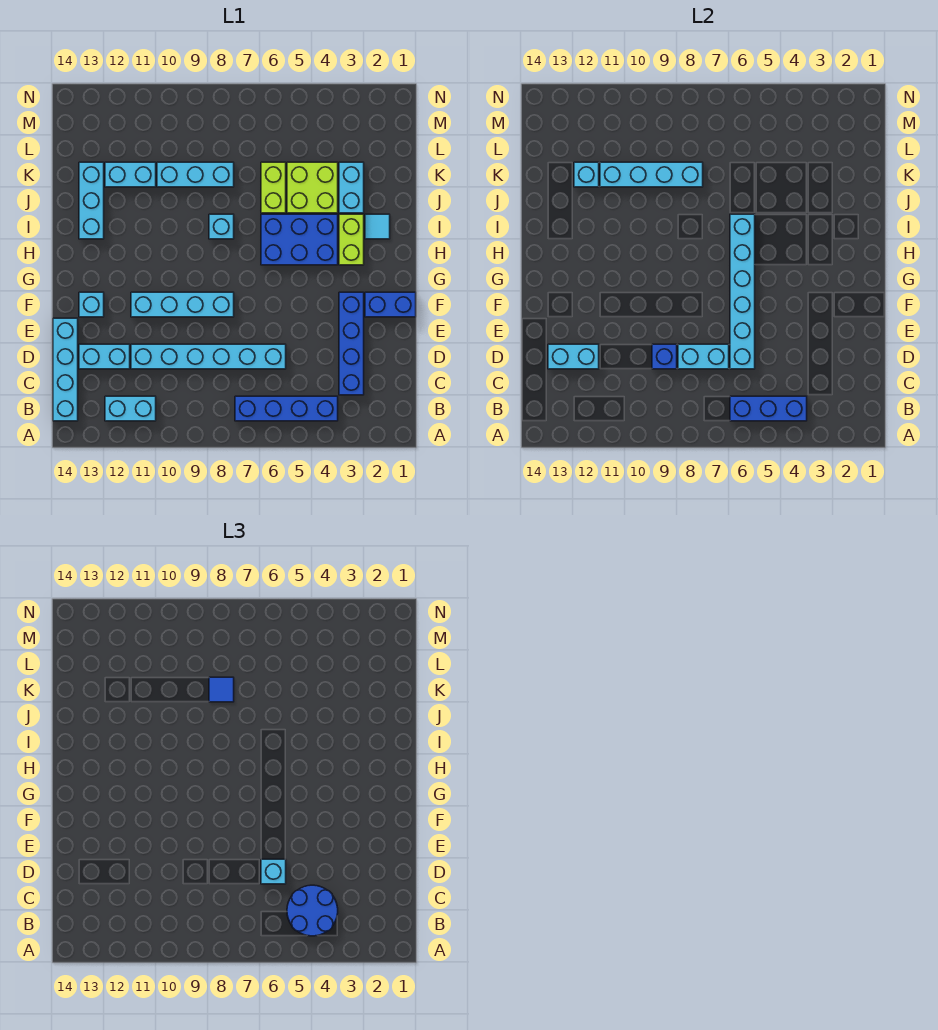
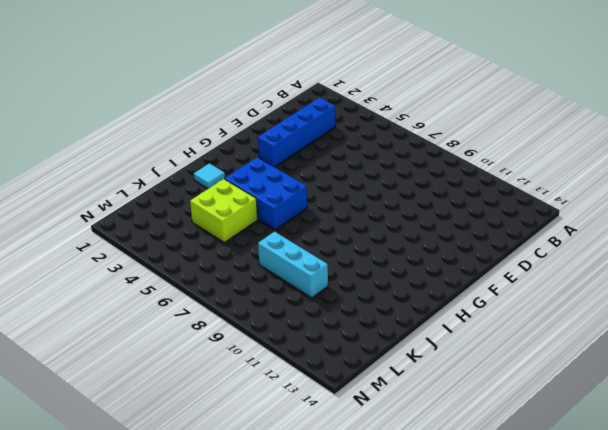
none -> blue 1x4 brick [235,396,338,421]
none -> cyan 1x2 brick [105,396,156,421]
none -> cyan 1x4 brick [53,318,78,421]

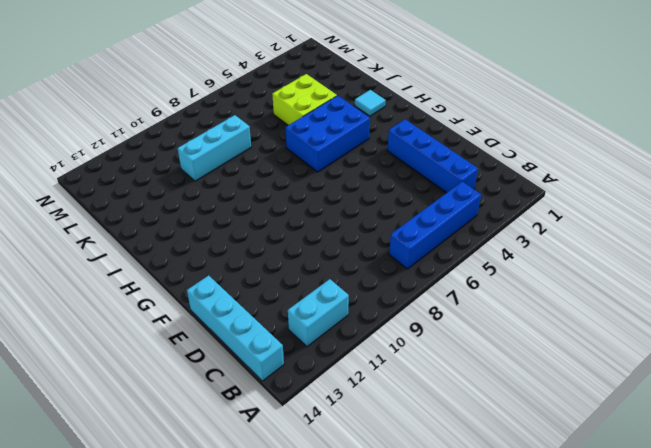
none -> cyan 1x6 brick [131,344,286,369]
none -> cyan 1x2 brick [79,344,130,369]
none -> blue 1x2 brick [365,292,416,317]

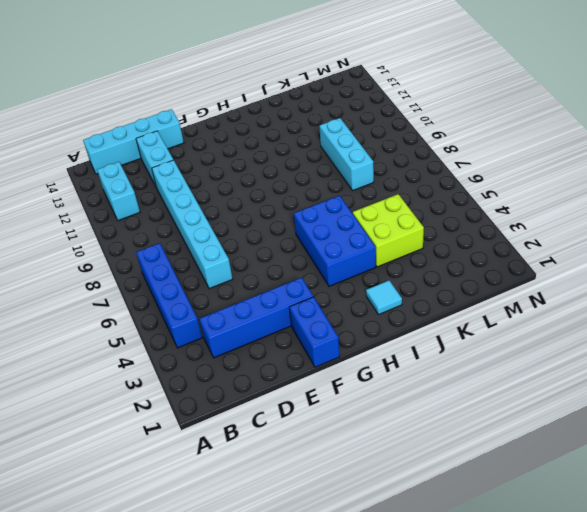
none -> cyan 1x4 brick [131,292,234,317]
none -> cyan 1x1 brick [79,292,104,317]
none -> lime 1x2 brick [339,214,364,265]

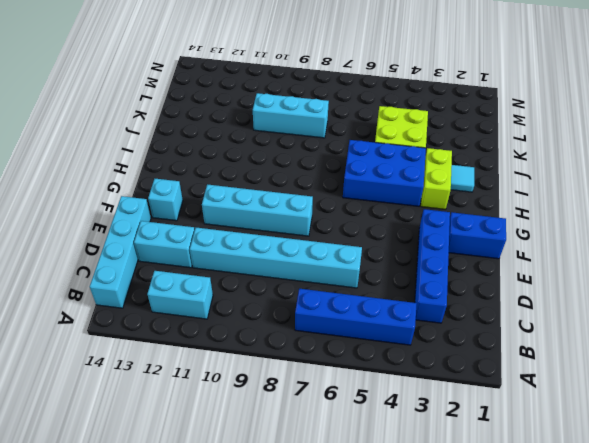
none -> cyan 1x1 brick [209,214,234,239]
none -> cyan 1x3 brick [79,162,104,239]
none -> cyan 1x2 brick [339,162,364,213]

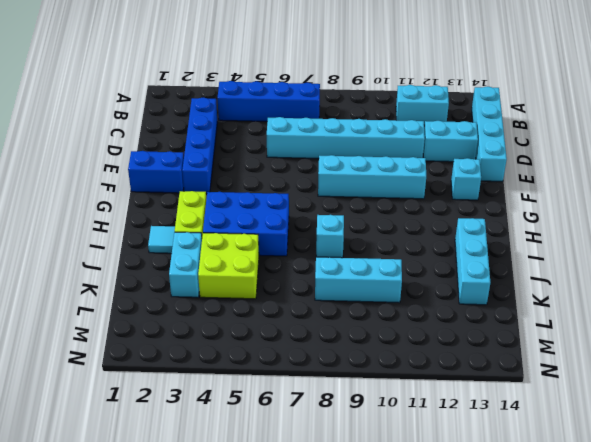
none -> lime 1x2 brick [261,162,286,213]
none -> cyan 1x2 brick [105,162,156,187]
none -> blue 1x3 brick [730,396,807,421]

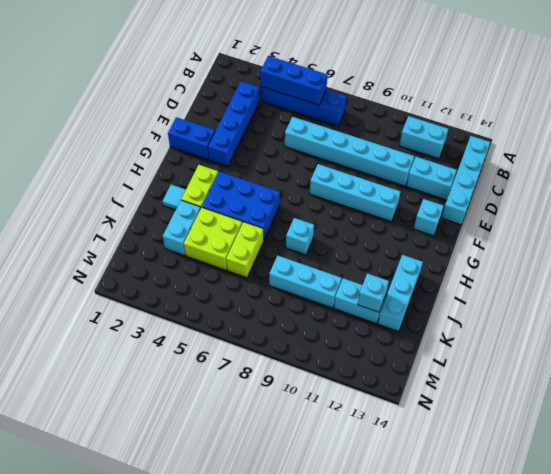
none -> cyan 1x6 brick [730,214,755,369]
none -> cyan 1x2 brick [678,344,729,369]
none -> blue 1x1 brick [652,344,677,369]

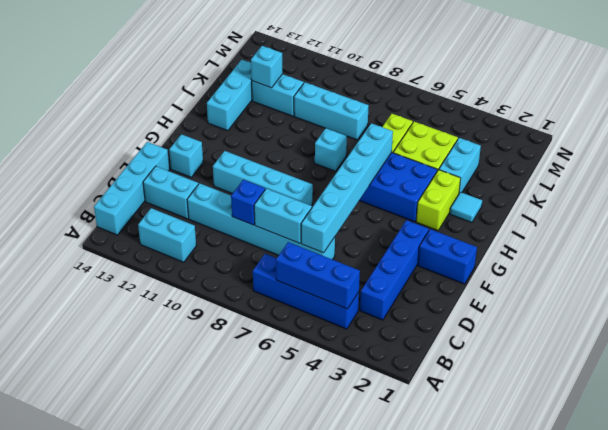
none -> cyan 1x2 brick [548,344,599,369]
none -> cyan 1x4 brick [600,162,703,187]
none -> blue 2x2 round brick [287,885,338,936]

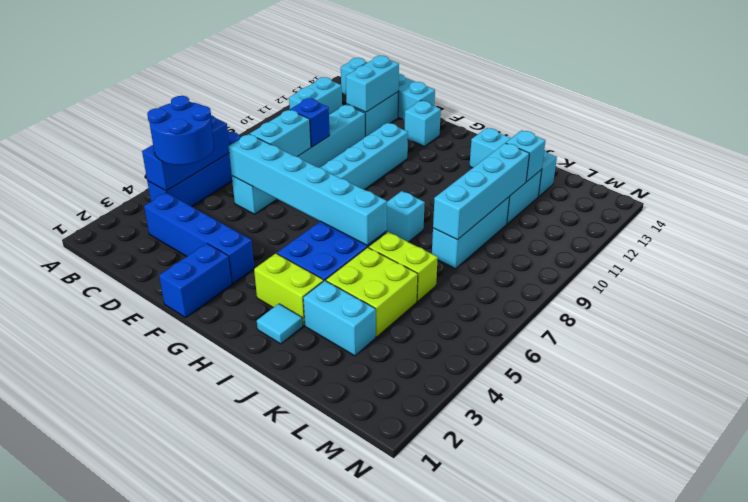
none -> cyan 1x1 brick [261,859,286,884]
none -> blue 1x1 tile [209,677,234,702]

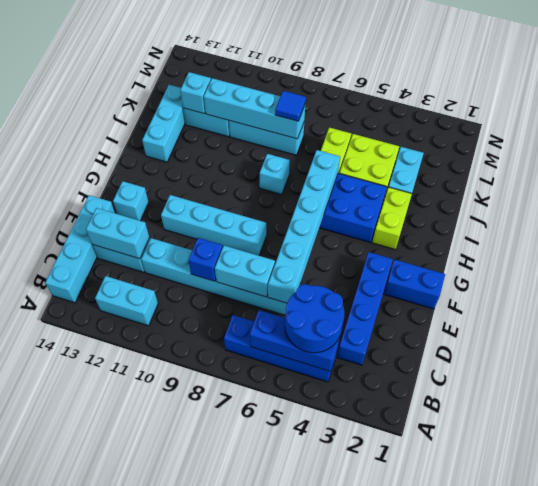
none -> cyan 1x1 tile [365,214,390,239]
none -> cyan 1x1 brick [261,859,286,884]

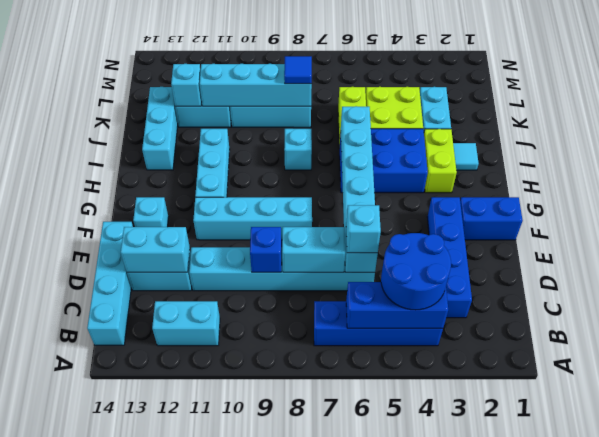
cyan 1x3 brick [195,129,230,197] -> none

